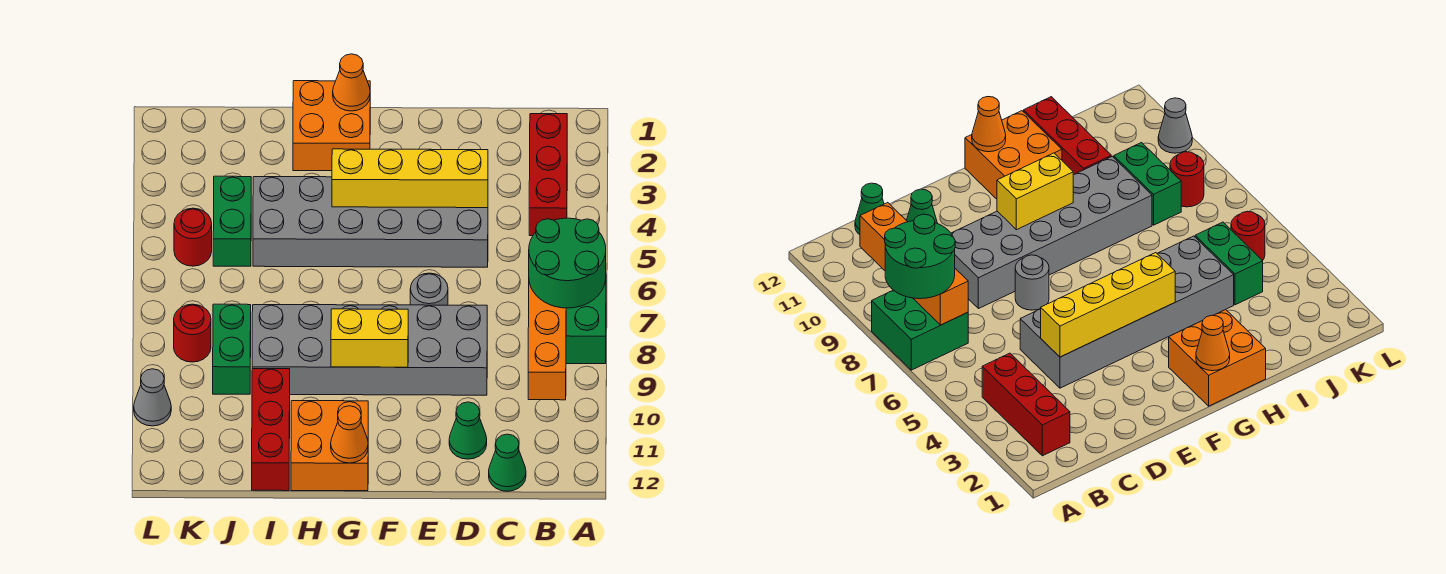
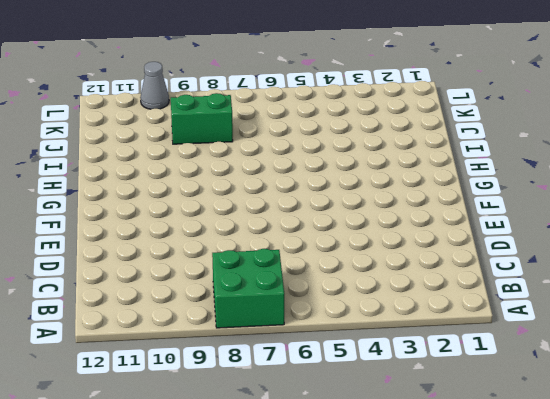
none -> red 1x3 brick [529,114,567,236]
none -> green 1x1 cone [489,434,526,491]
none -> grey 2x6 brick [253,177,488,267]

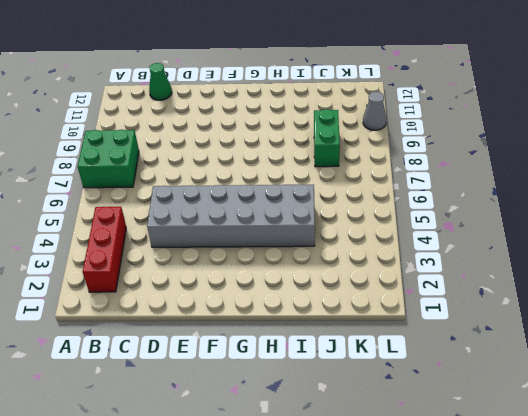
none -> grey 2x6 brick [252,305,487,395]
none -> green 1x1 cone [449,402,487,459]
none -> grey 1x1 round brick [410,273,448,305]

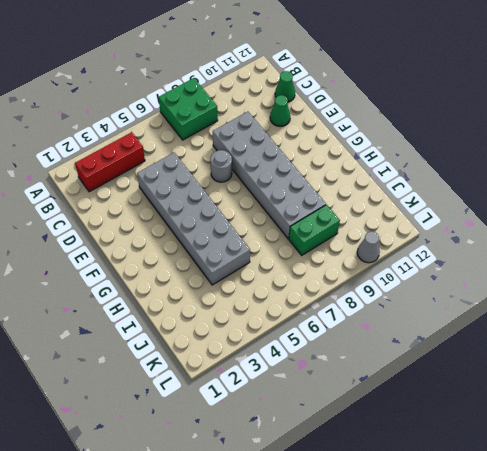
none -> orange 2x2 brick [293,81,370,171]
none -> orange 2x2 brick [291,401,368,491]
none -> red 1x3 brick [252,368,290,491]

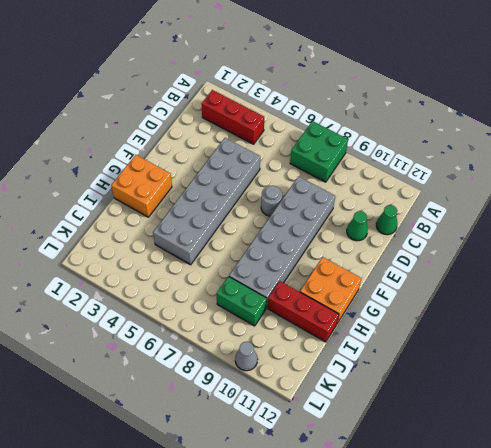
none -> green 1x2 brick [213,176,251,266]
none -> red 1x1 round brick [174,208,212,266]
none -> red 1x1 round brick [174,304,211,362]

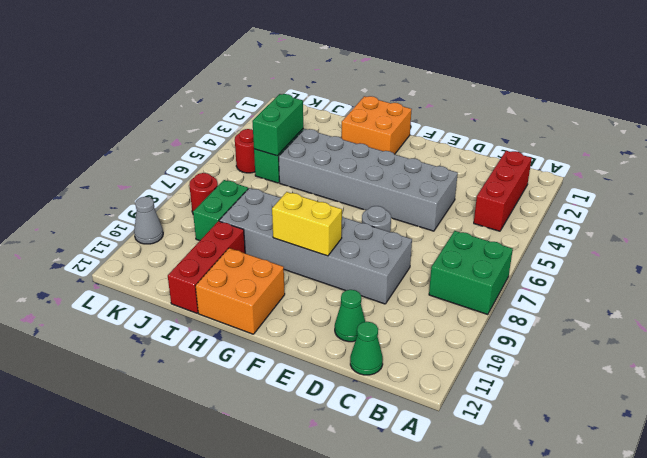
green 1x2 brick [252,94,303,156] -> none
none -> orange 1x4 brick [528,283,566,400]
none -> yellow 1x4 brick [332,149,488,208]
none -> orange 1x1 cone [333,54,370,111]

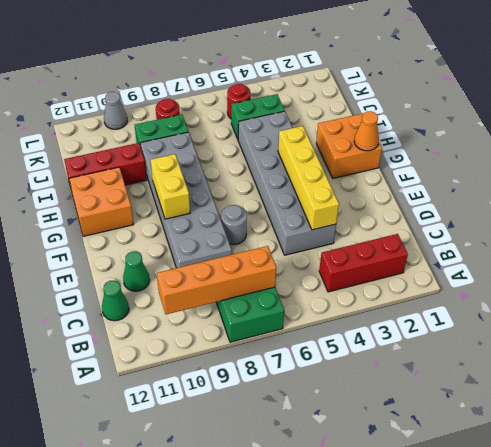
none -> orange 1x1 cone [331,406,368,463]
none -> green 2x2 round brick [529,218,606,308]

